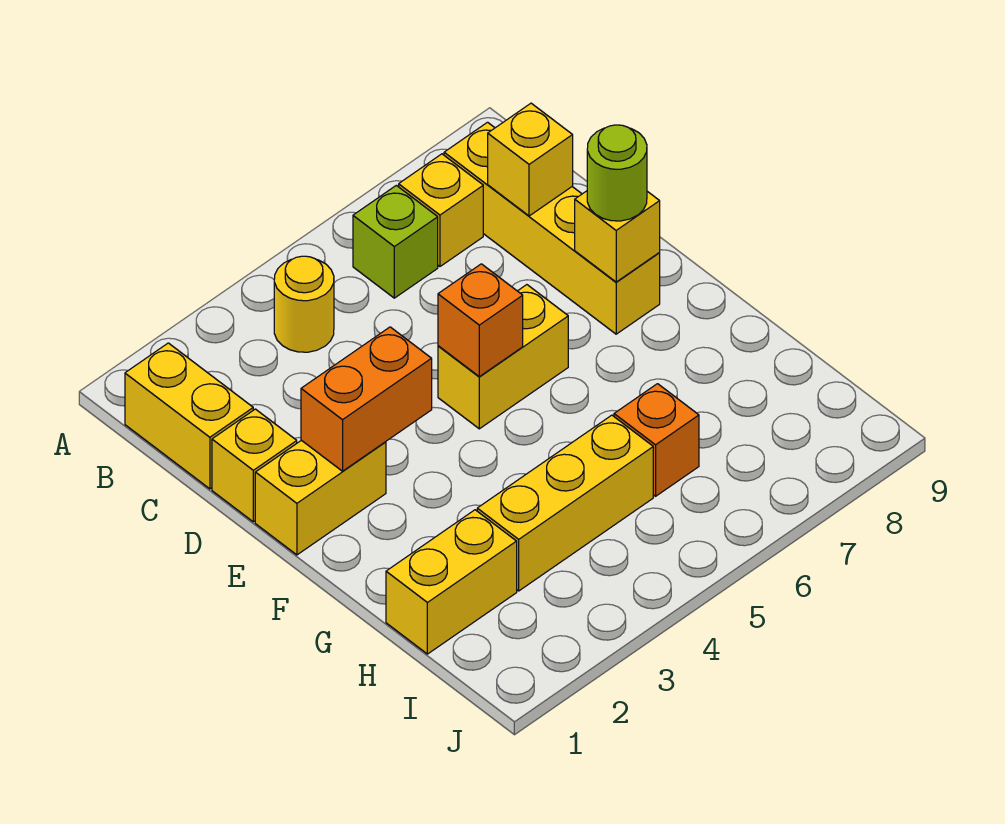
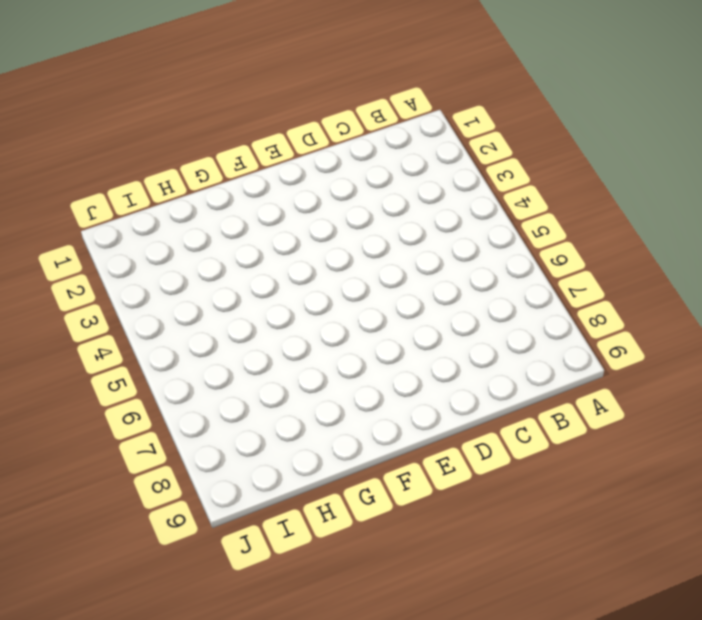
none -> yellow 1x2 brick [125,343,253,489]
none -> yellow 1x1 round brick [274,256,334,352]
none -> lime 1x1 brick [353,185,438,298]

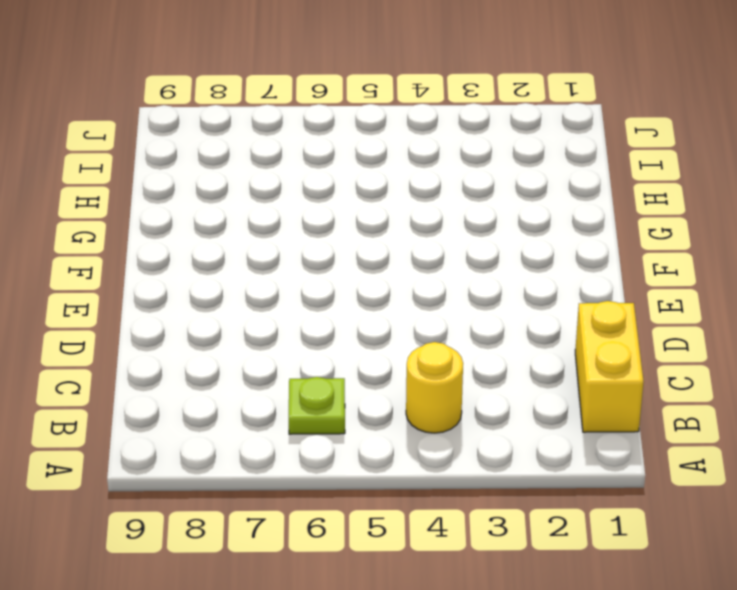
lime 1x1 plate [289,377,345,434] -> lime 1x1 brick [353,185,438,298]
none -> yellow 1x1 brick [399,154,483,266]
none -> yellow 1x4 brick [444,122,660,334]
none -> yellow 1x1 brick [212,409,297,522]

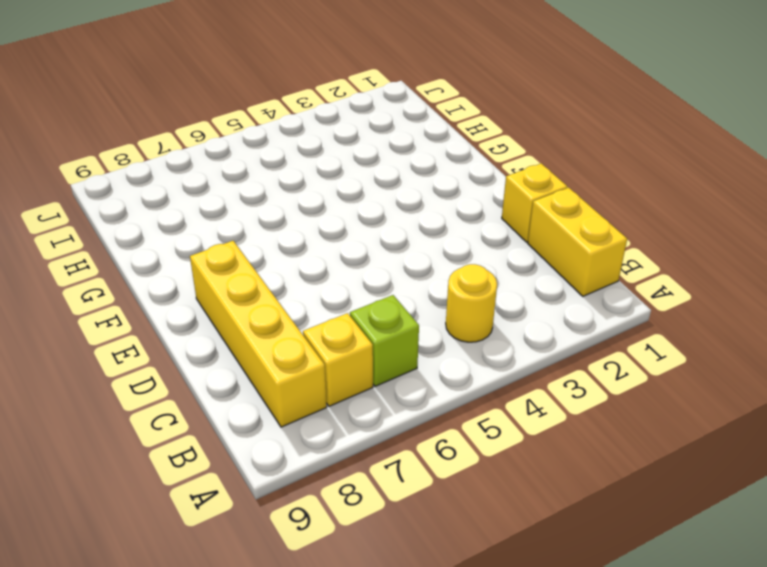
none -> yellow 1x2 brick [255,440,386,555]
none -> yellow 1x2 brick [438,285,568,429]
none -> yellow 1x2 brick [386,510,517,654]

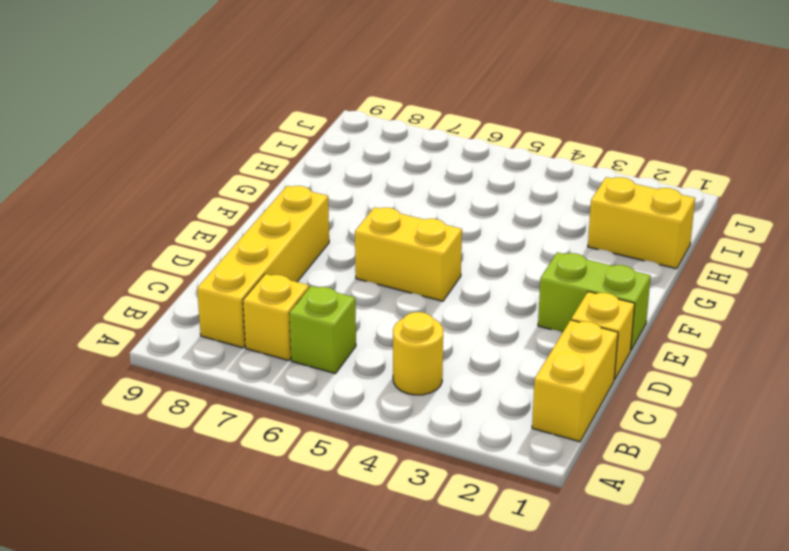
lime 1x2 brick [538,252,651,350] -> yellow 1x2 brick [255,440,386,555]
none -> yellow 1x3 brick [477,415,653,591]
none -> orange 1x1 brick [614,384,699,496]
none -> yellow 1x1 brick [488,103,573,216]

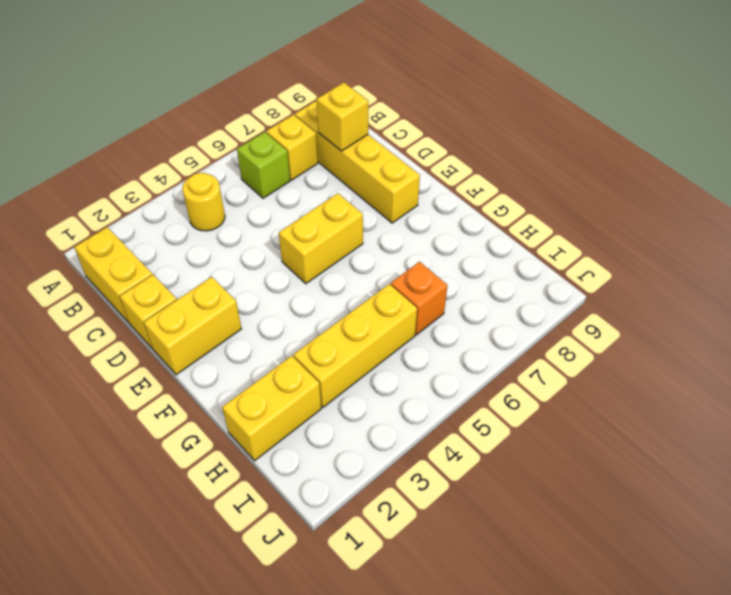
none -> orange 1x2 brick [301,327,432,471]
none -> orange 1x1 brick [438,264,523,377]
none -> yellow 1x1 brick [575,191,660,282]

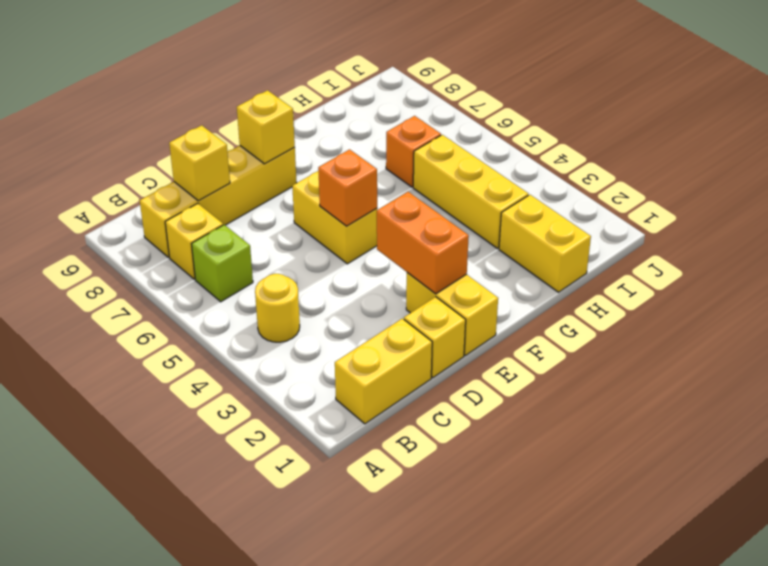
none -> lime 1x1 round brick [587,125,647,221]

